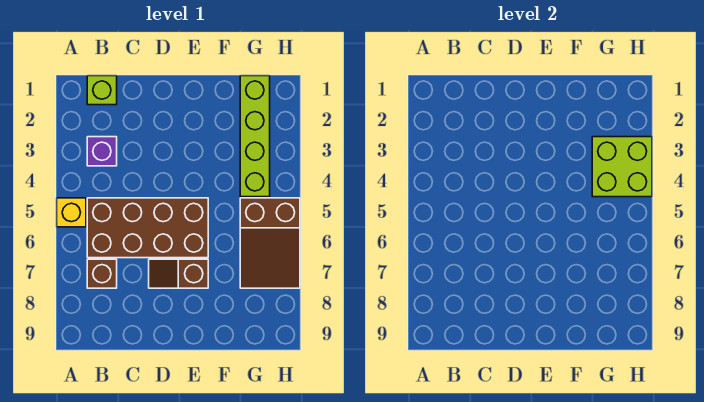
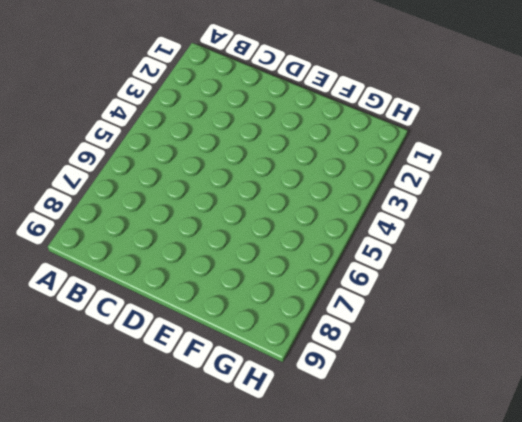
none -> yellow 1x1 brick [57,198,86,227]
none -> lime 1x1 brick [87,76,117,105]

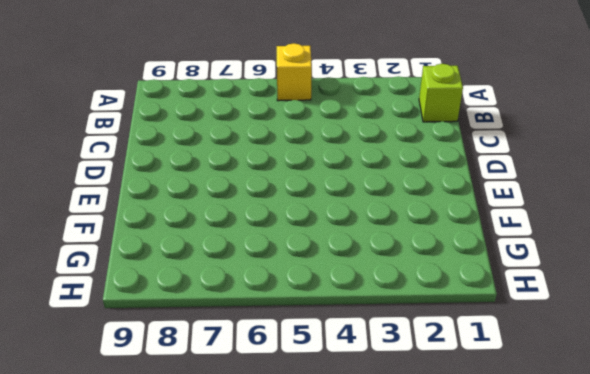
none -> purple 1x1 brick [87,137,117,166]
none -> brown 2x4 brick [87,198,208,258]

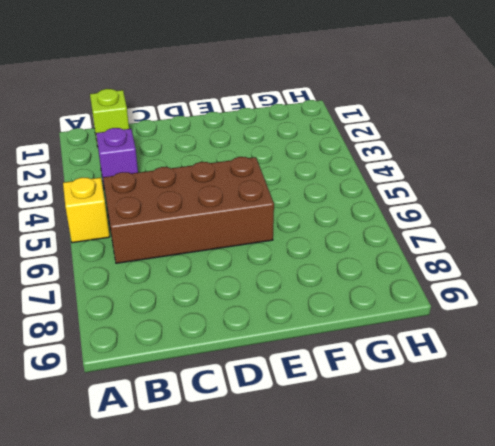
none -> brown 1x1 brick [87,259,117,288]
none -> brown 1x2 slope [149,259,208,288]

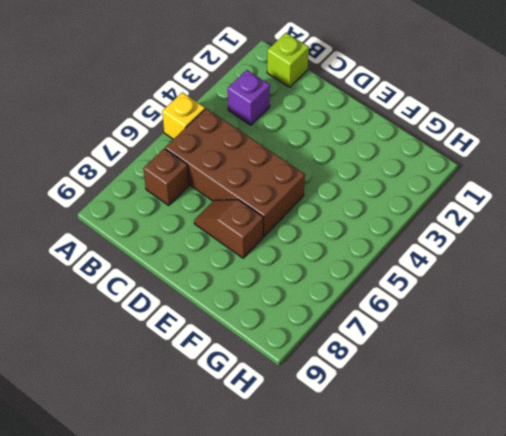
none -> lime 1x4 brick [240,76,270,197]
none -> brown 2x3 slope [240,198,300,288]

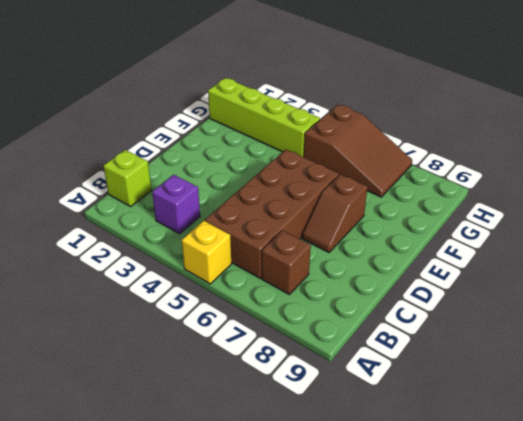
none -> lime 2x2 brick [592,137,652,197]

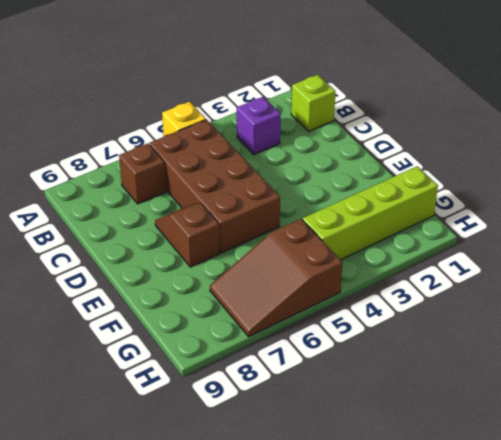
none -> lime 2x2 brick [592,137,652,197]

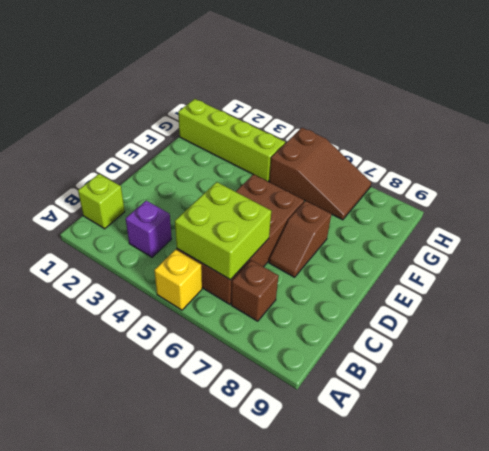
lime 2x2 brick [175,182,271,280] -> lime 2x2 brick moved to [592,137,652,197]

